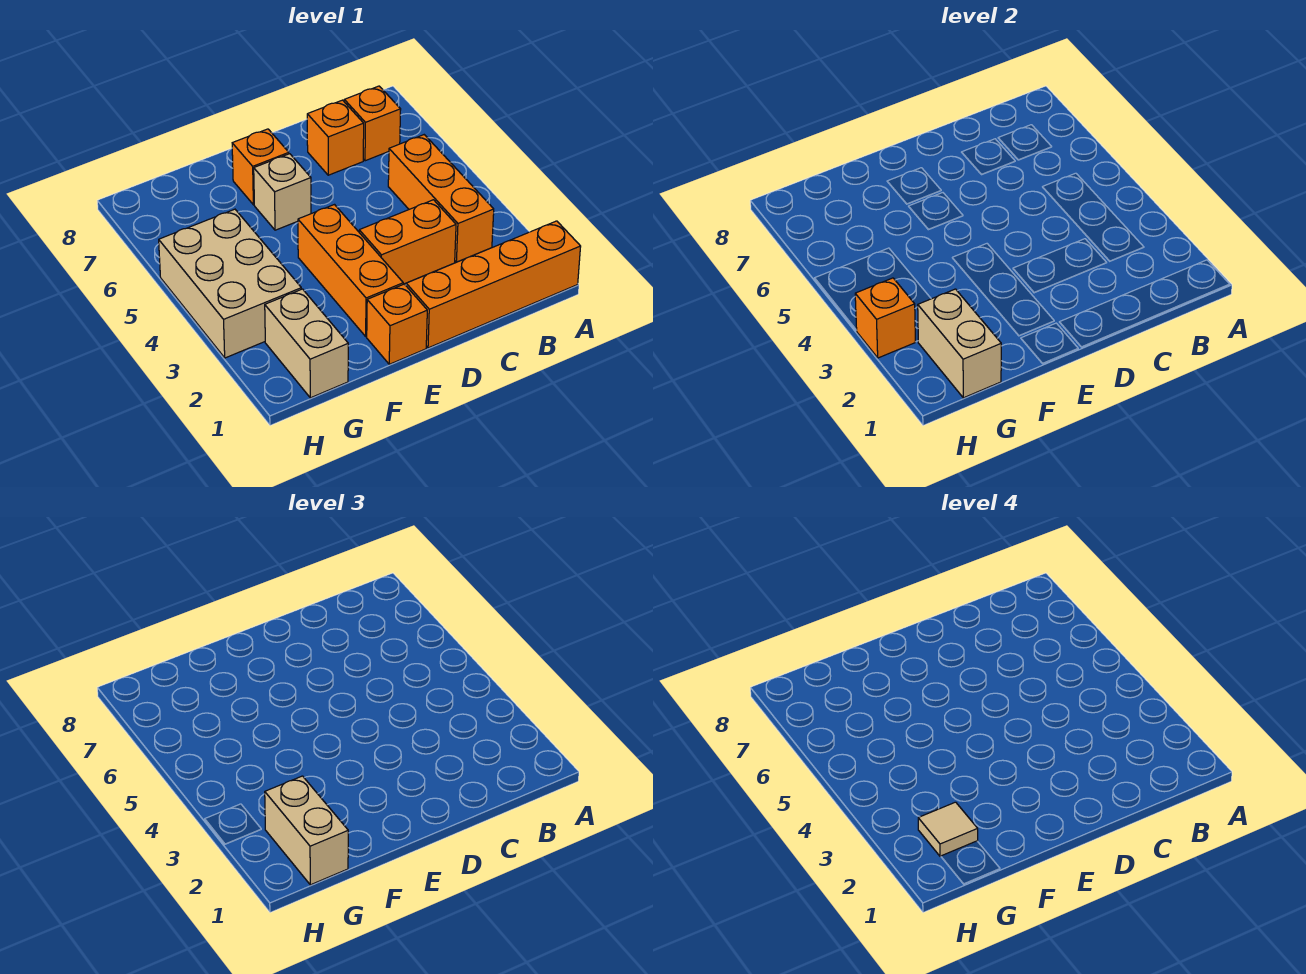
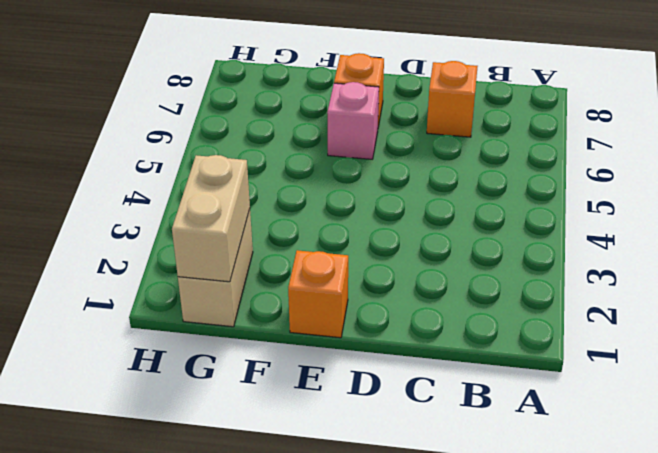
pink 1x1 brick [327,82,379,159] -> tan 1x1 brick [254,154,311,230]
none -> orange 1x4 brick [406,221,581,348]
none -> orange 1x3 brick [388,135,494,262]
none -> orange 1x1 brick [344,86,401,161]

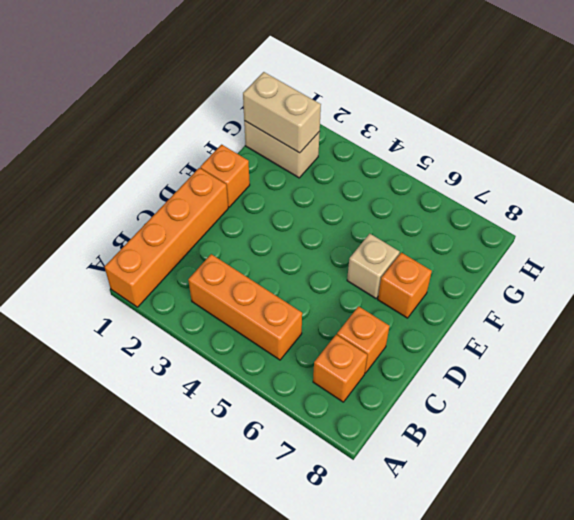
none -> orange 1x2 brick [359,200,456,284]
none -> orange 1x3 brick [298,205,403,336]
none -> tan 2x3 brick [159,209,301,358]

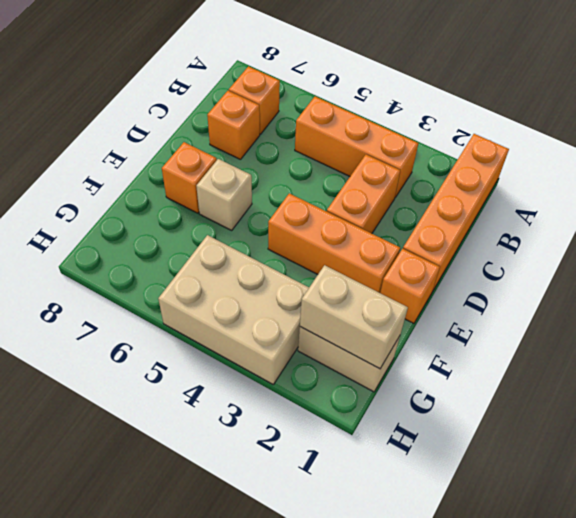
none -> orange 1x1 brick [855,278,915,358]
none -> tan 1x2 brick [265,776,348,885]
none -> tan 1x1 tile [918,802,978,856]

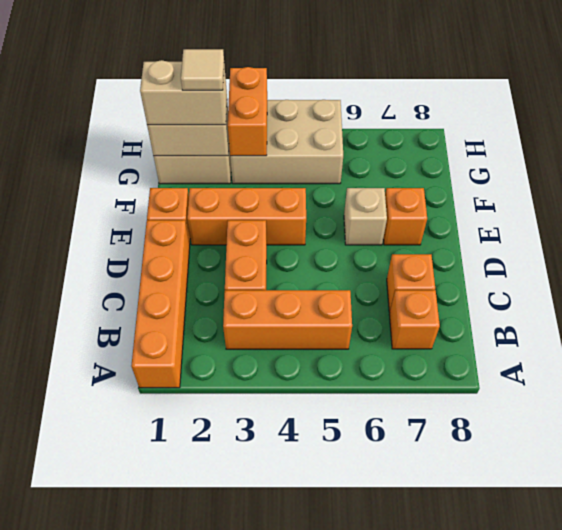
orange 1x2 brick [228,67,267,156] -> orange 1x1 brick [855,278,915,358]

